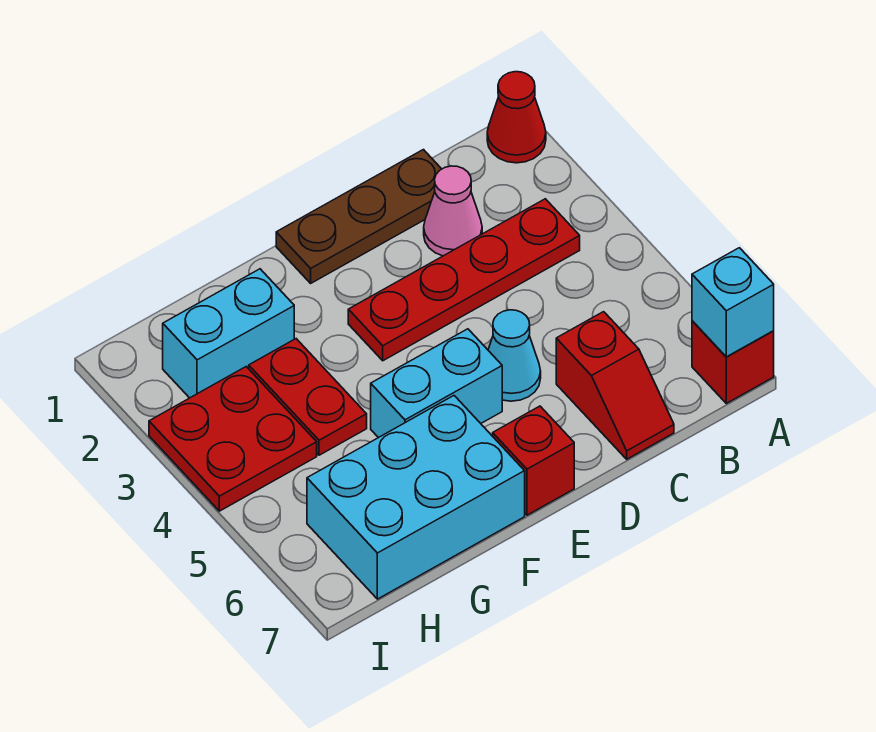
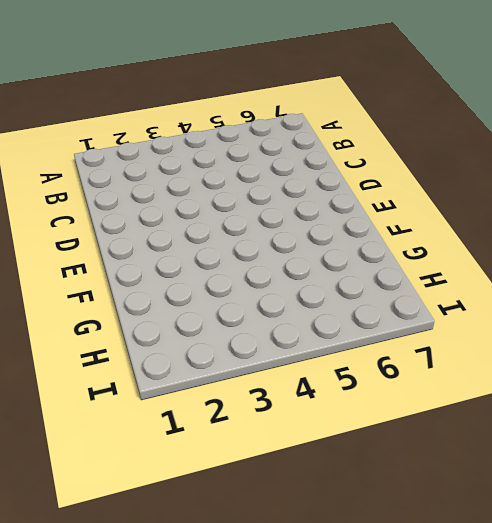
none -> red 1x1 cone [487,72,546,163]
none -> red 1x1 brick [692,321,774,403]
none -> red 1x4 plate [348,199,580,361]

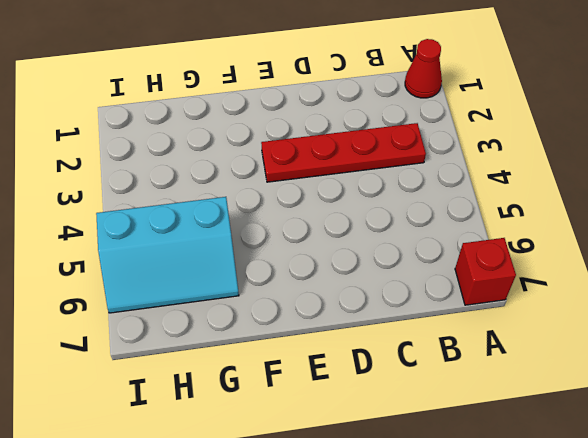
cyan 2x3 slope [96,197,239,313] -> cyan 2x3 brick [307,396,525,599]
none -> brown 1x3 plate [276,150,441,283]
none -> pink 1x1 cone [424,166,482,256]
none -> red 1x2 slope [556,312,674,459]

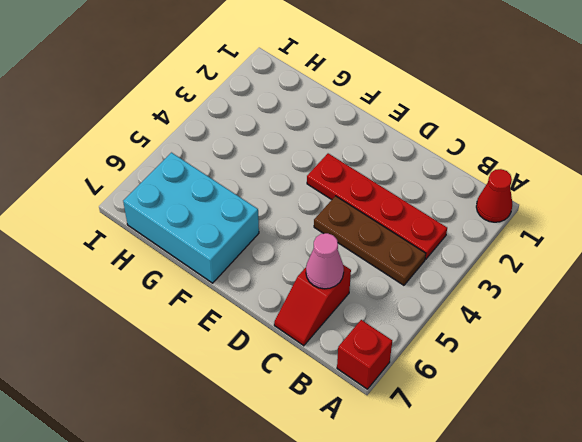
brown 1x3 plate [314,196,426,285] -> brown 1x3 plate moved to [276,150,441,283]
pink 1x1 cone [306,233,344,289] -> pink 1x1 cone moved to [424,166,482,256]
none -> cyan 1x1 cone [488,310,541,401]
none -> cyan 1x2 brick [371,329,502,438]
none -> red 1x1 brick [493,406,574,515]

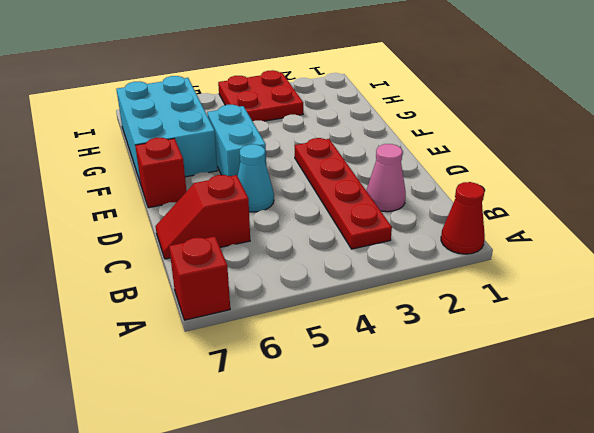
none -> brown 1x3 plate [276,150,441,283]
none -> cyan 1x2 brick [163,269,294,398]
none -> red 1x2 plate [249,339,367,455]

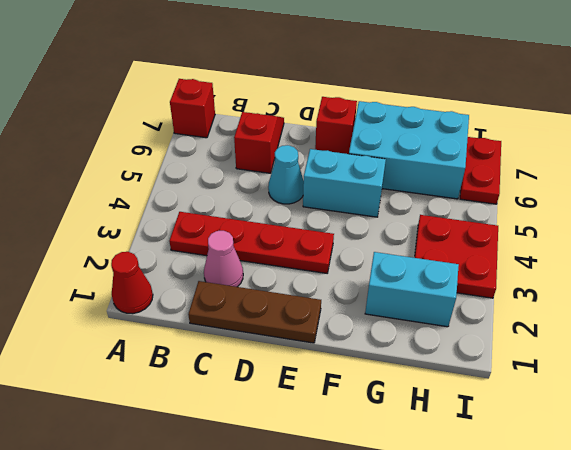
red 1x2 plate [460,137,501,204] -> red 1x2 plate moved to [249,339,367,455]
none -> cyan 1x1 brick [692,248,774,357]

